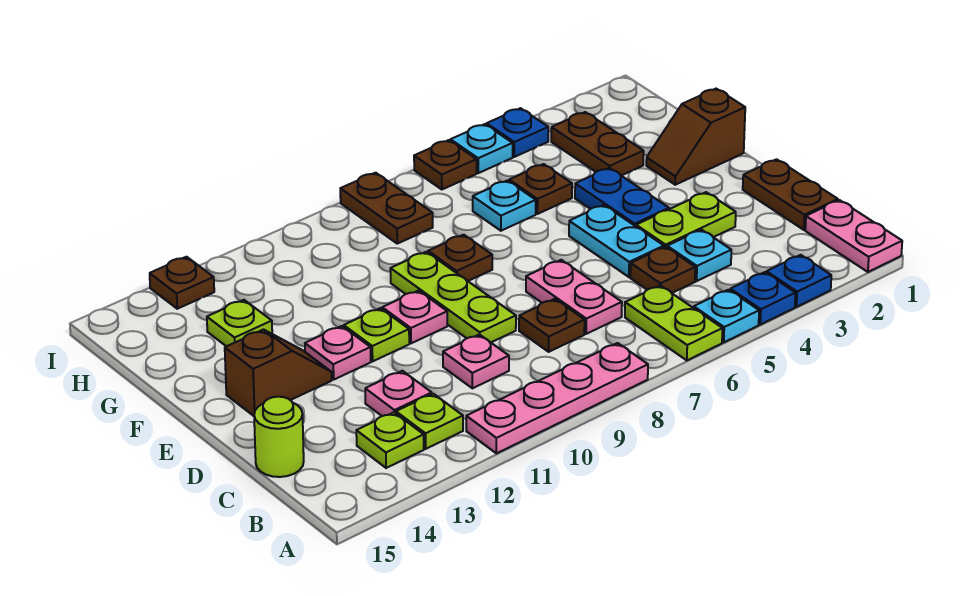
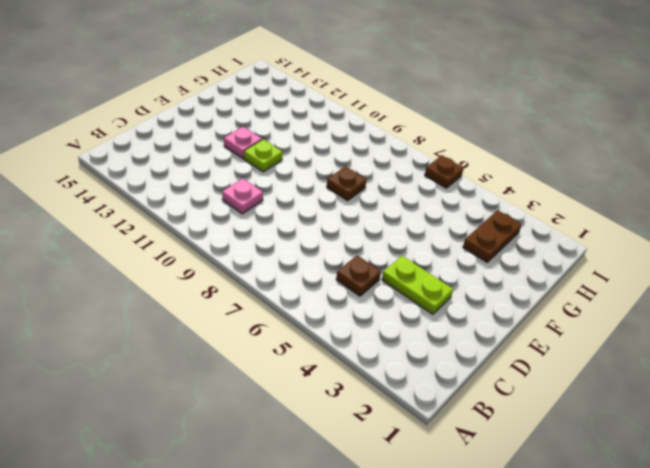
none -> pink 1x2 plate [805,200,902,272]
none -> blue 1x1 plate [767,255,831,307]
none -> blue 1x1 plate [730,272,795,325]
none -> cyan 1x1 plate [694,290,759,342]

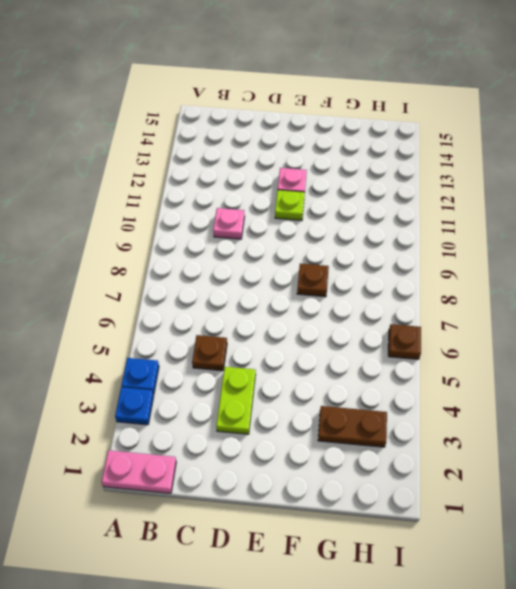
none -> cyan 1x1 plate [694,290,759,342]
none -> lime 1x2 plate [625,285,723,360]
none -> pink 1x4 plate [466,343,648,453]
none -> lime 1x1 plate [396,394,463,449]

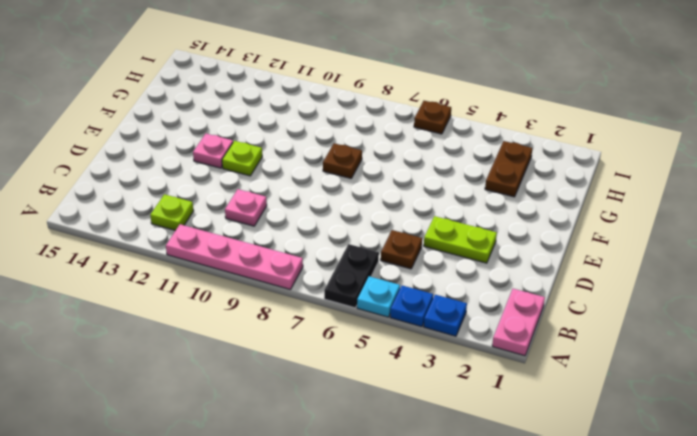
black 1x2 plate [324,244,379,308] -> lime 1x2 plate [625,285,723,360]
none -> lime 1x1 plate [356,412,424,468]
none -> brown 1x2 plate [743,159,838,230]
none -> cyan 1x1 plate [667,230,731,281]
none -> pink 1x2 plate [526,260,622,334]

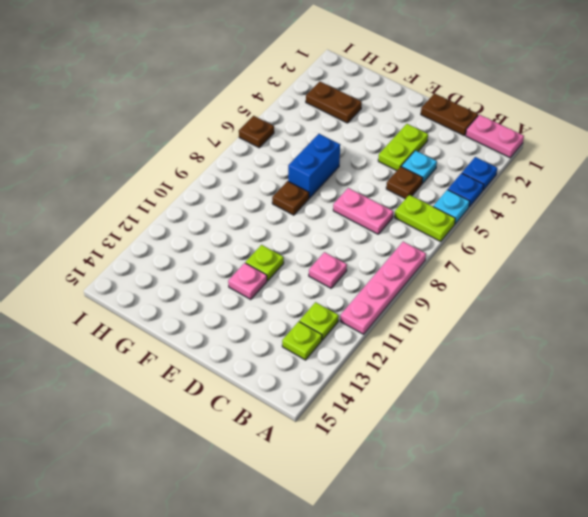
blue 1x2 brick [288,134,340,198] -> none
none -> brown 1x1 plate [519,299,585,352]
none -> pink 1x1 plate [365,371,432,416]
none -> lime 1x1 round brick [254,397,304,477]
none -> cyan 1x2 plate [569,205,664,277]

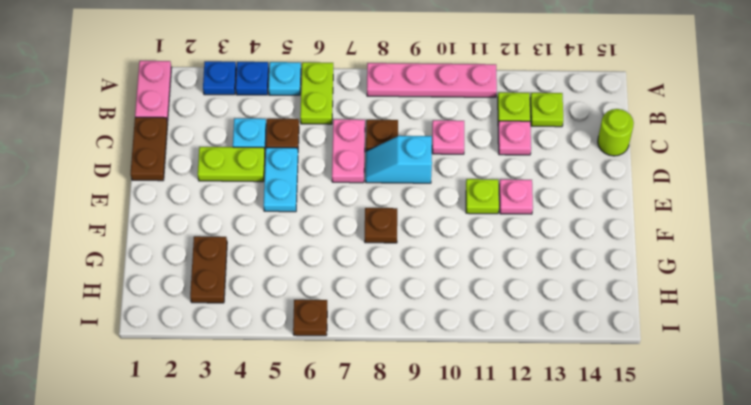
cyan 1x2 slope [366,136,432,183] -> lime 1x3 plate [390,252,516,342]
none -> blue 1x2 plate [575,168,669,226]
none -> pink 1x1 plate [382,291,447,343]
none -> brown 1x2 slope [225,330,332,416]
none -> brown 1x2 slope [646,89,745,185]

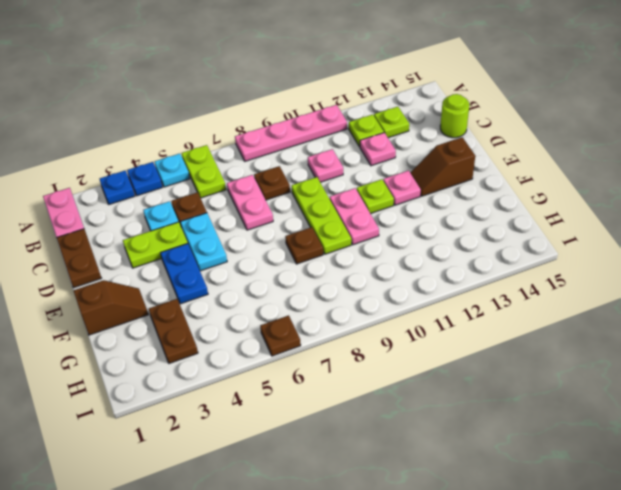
pink 1x2 plate [330,188,379,245] -> pink 1x1 plate [382,291,447,343]
none -> brown 1x1 plate [509,164,572,214]
none -> cyan 1x1 plate [473,180,536,231]
none -> lime 1x1 plate [207,300,272,346]
none -> brown 1x2 plate [340,173,433,244]

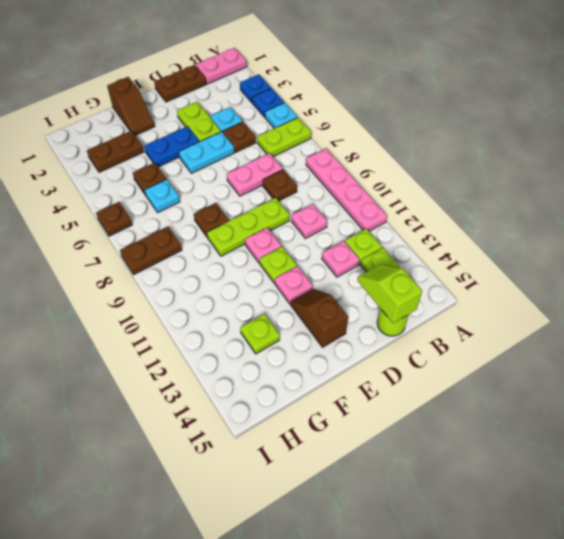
lime 1x2 slope [357,264,422,323] -> none
none -> blue 1x1 plate [487,108,548,157]
none -> cyan 1x1 plate [450,124,513,173]
none -> brown 1x1 plate [150,257,214,309]

